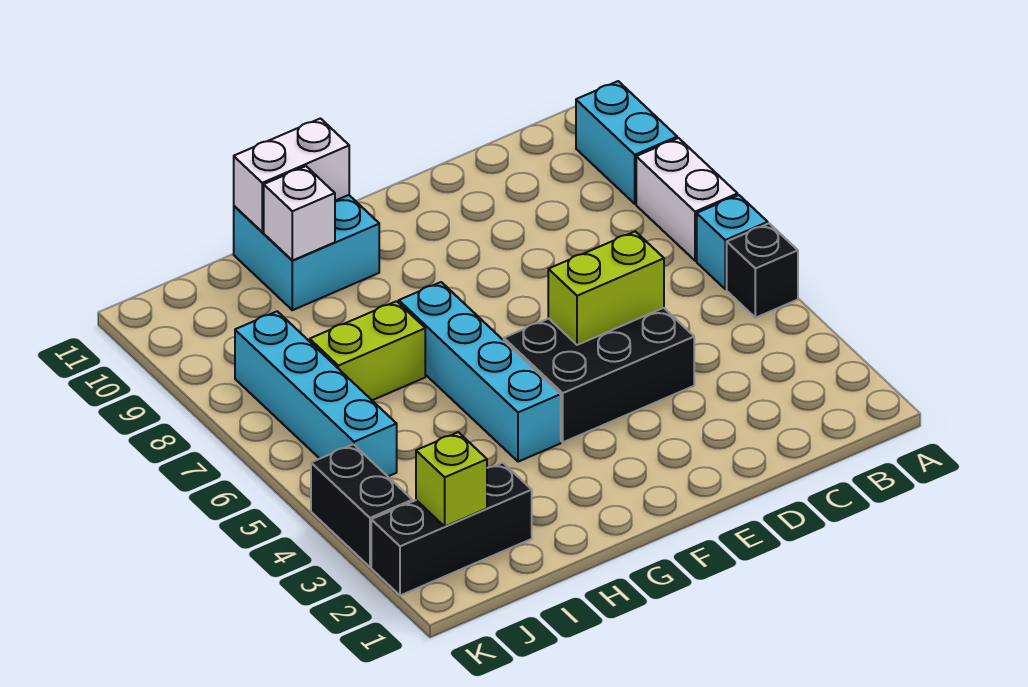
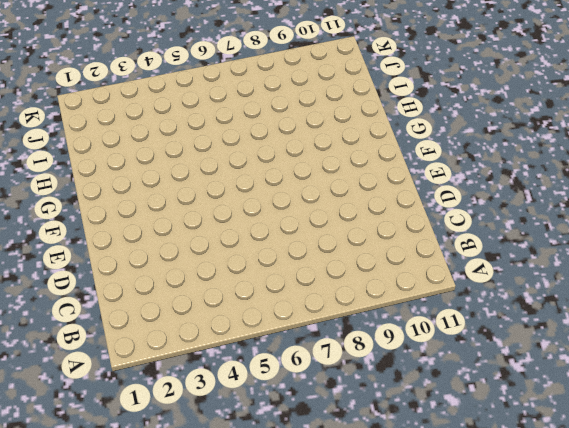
none -> black 1x1 brick [727,224,798,318]
none -> cyan 1x1 brick [697,195,768,289]
none -> white 1x2 brick [636,138,738,261]

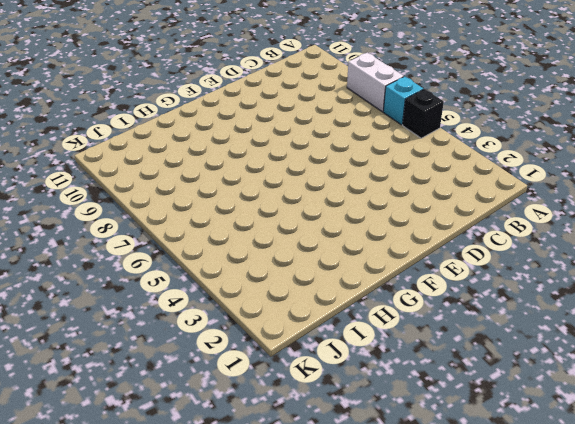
none -> cyan 1x2 brick [576,81,677,204]
none -> black 2x3 brick [504,308,694,442]
none -> cyan 1x4 brick [399,282,561,462]

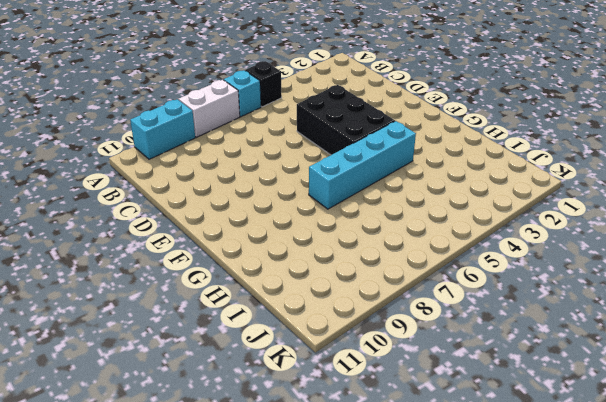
none -> cyan 2x2 brick [234,195,379,310]
none -> lime 1x2 brick [310,301,425,400]
none -> black 1x3 brick [371,463,532,596]

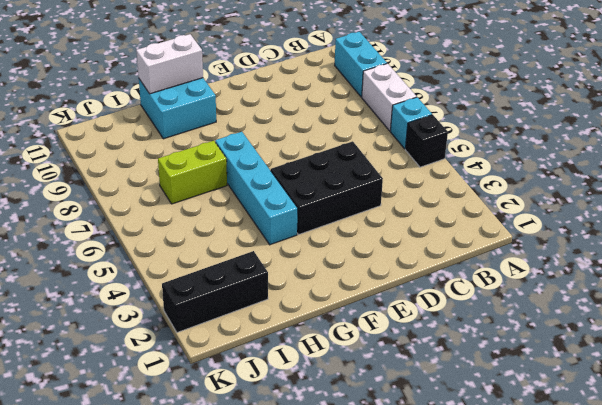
none -> cyan 1x4 brick [235,311,397,476]
none -> black 1x2 brick [311,444,412,567]
none -> lime 1x2 brick [548,231,664,345]

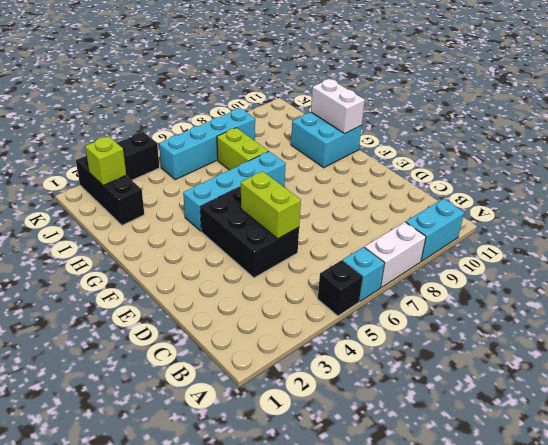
none -> white 1x1 brick [264,166,335,260]

